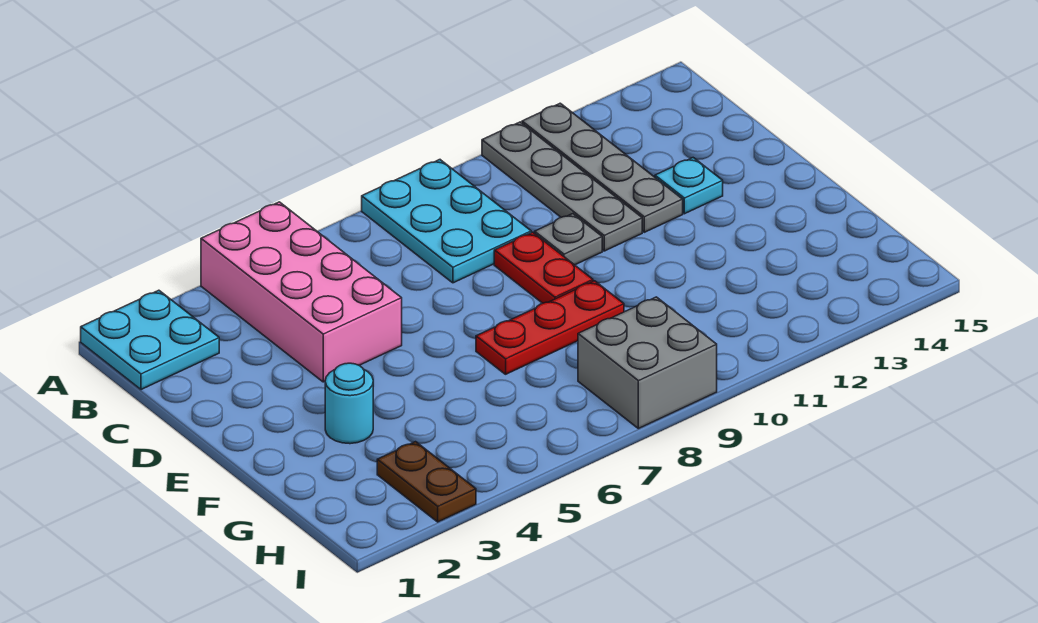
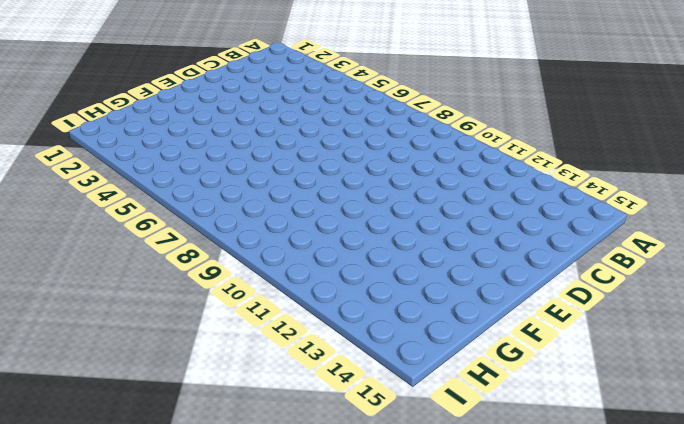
none -> cyan 2x2 plate [81,290,219,390]
none -> pink 2x4 brick [201,202,402,382]
none -> cyan 2x3 plate [362,160,531,283]

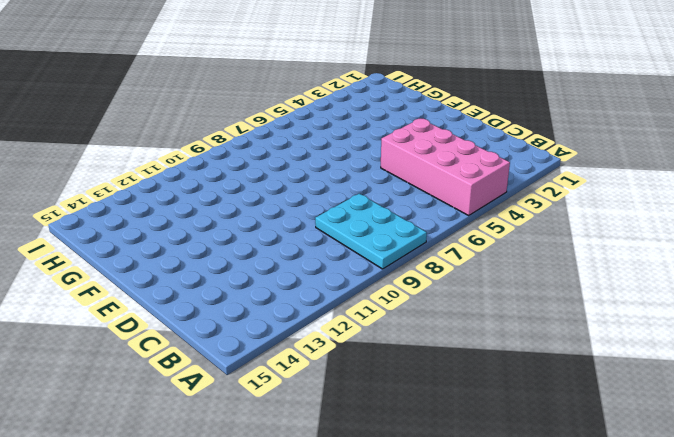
none -> cyan 2x2 plate [81,290,219,390]
none -> grey 1x4 plate [482,122,642,251]
none -> grey 1x4 plate [522,103,683,232]

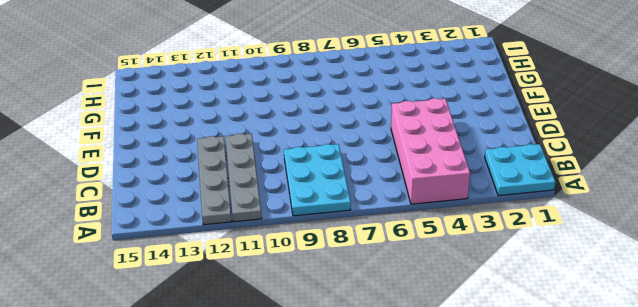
none -> red 1x2 plate [494,232,593,303]
none -> grey 1x1 plate [535,214,602,265]
none -> cyan 1x1 plate [655,158,723,214]

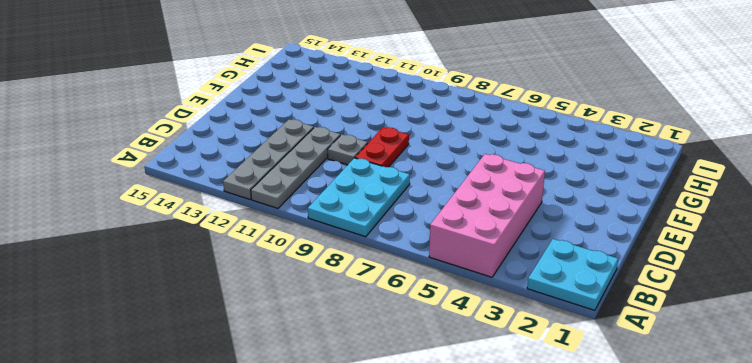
none -> cyan 1x1 plate [655,158,723,214]
none -> cyan 1x1 round brick [325,363,373,444]
none -> red 1x3 plate [476,281,624,374]

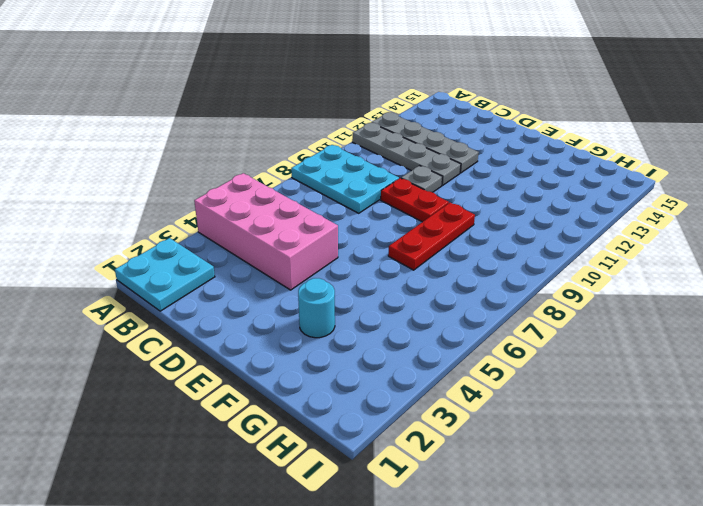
none -> cyan 1x1 plate [655,158,723,214]
none -> brown 1x2 plate [377,442,476,522]
none -> grey 2x2 brick [578,297,717,429]

